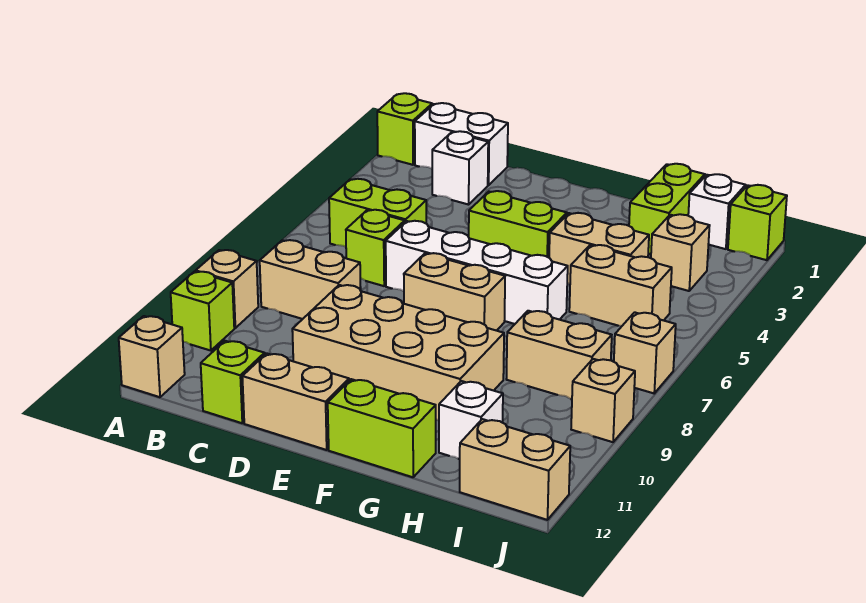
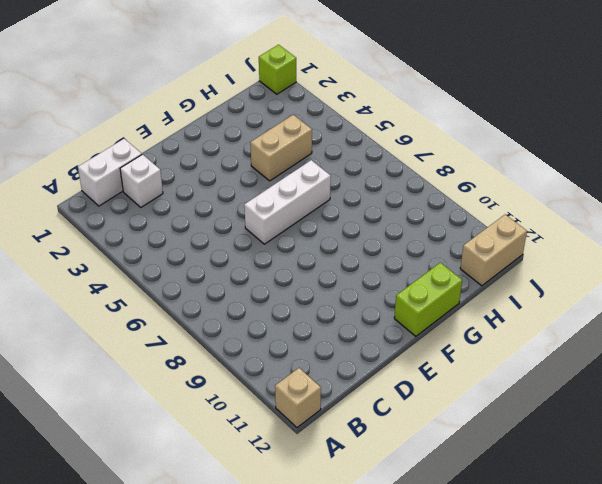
white 1x3 brick [244,160,331,244] -> white 1x4 brick [386,221,568,324]
none -> lime 1x1 brick [377,93,432,165]
none -> tan 1x1 brick [196,250,258,328]
none -> lime 1x1 brick [171,272,234,351]

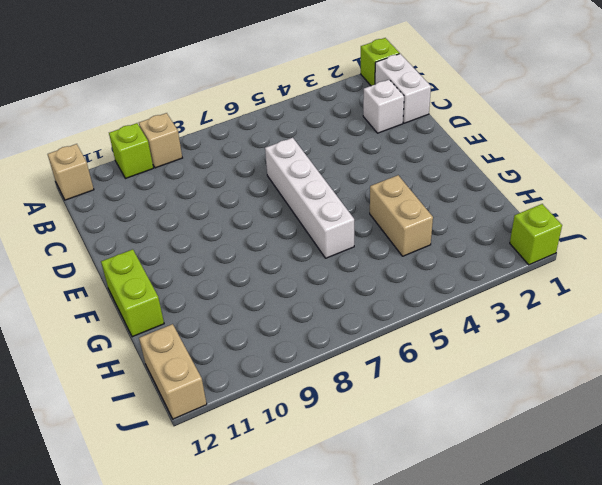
none -> lime 1x2 brick [329,179,426,247]
none -> tan 1x2 brick [260,240,361,319]
none -> lime 1x1 brick [346,210,405,286]

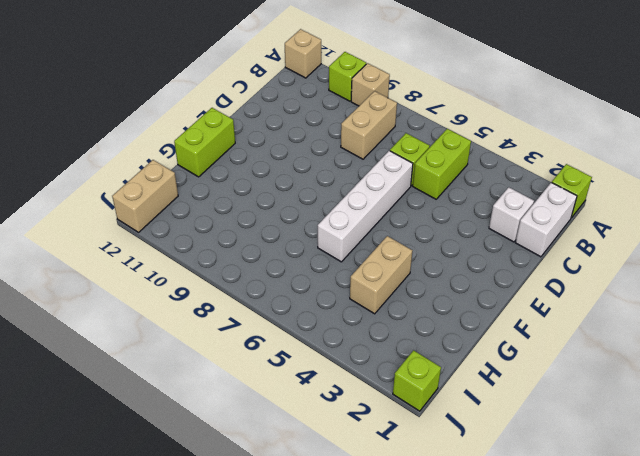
none -> lime 1x1 brick [201,341,265,423]
none -> tan 2x4 brick [292,285,504,421]
none -> tan 1x2 brick [242,353,349,450]

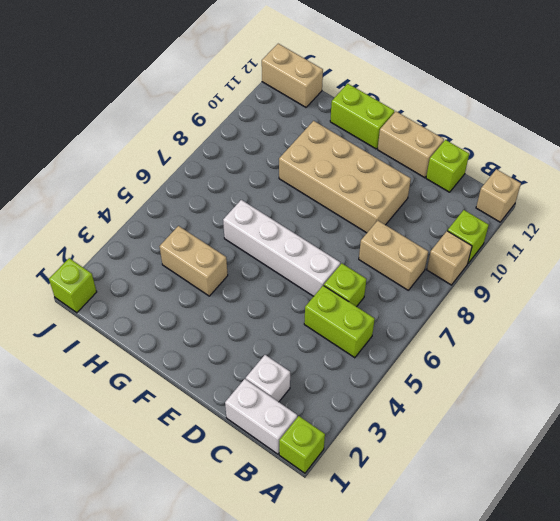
none -> lime 1x2 brick [469,191,567,258]
none -> tan 1x2 brick [404,253,505,331]
none -> lime 1x2 brick [629,164,705,254]

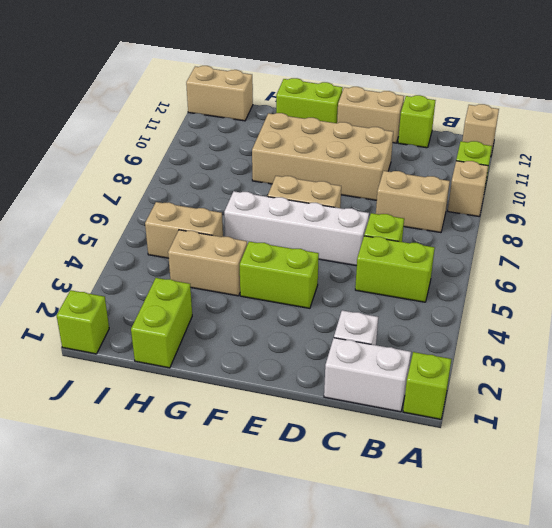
none -> tan 1x2 brick [506,311,612,399]
none -> white 1x1 brick [439,381,503,459]
none -> white 1x1 brick [688,174,746,249]

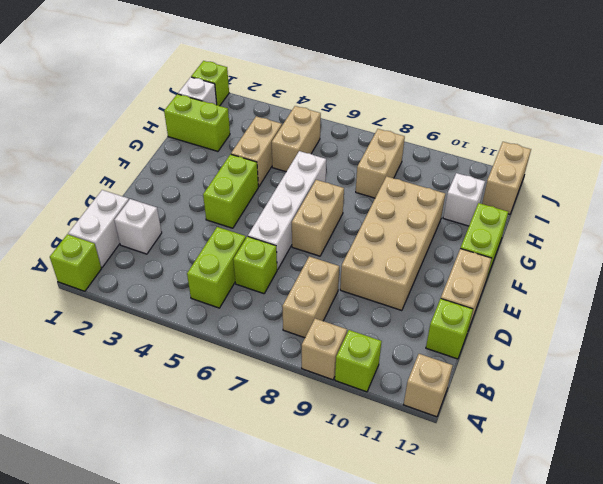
none -> tan 1x1 brick [651,214,710,291]
none -> tan 1x1 brick [614,312,676,393]
none -> tan 1x1 brick [571,359,635,442]

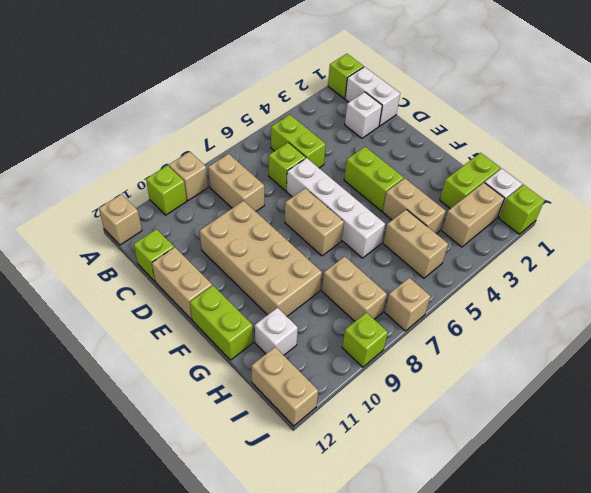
tan 1x2 brick [442,183,504,247] -> tan 1x1 brick [651,214,710,291]
lime 1x1 brick [342,312,388,367] -> tan 1x1 brick [571,359,635,442]

